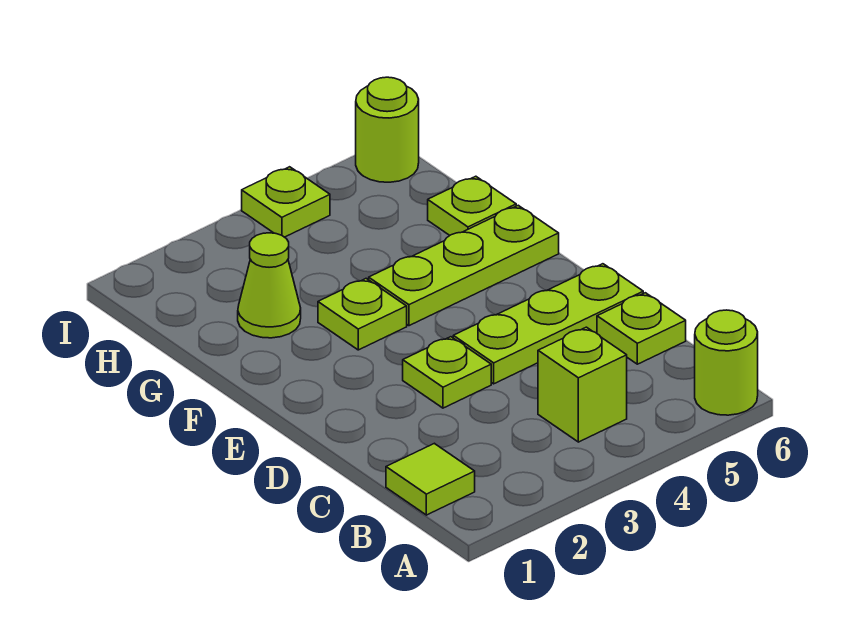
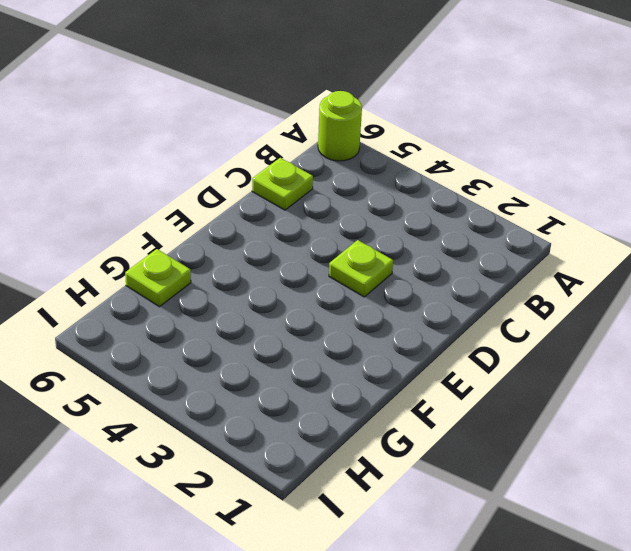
none -> lime 1x1 tile [386,443,475,515]
none -> lime 1x1 brick [538,327,627,442]
none -> lime 1x3 plate [453,264,643,384]

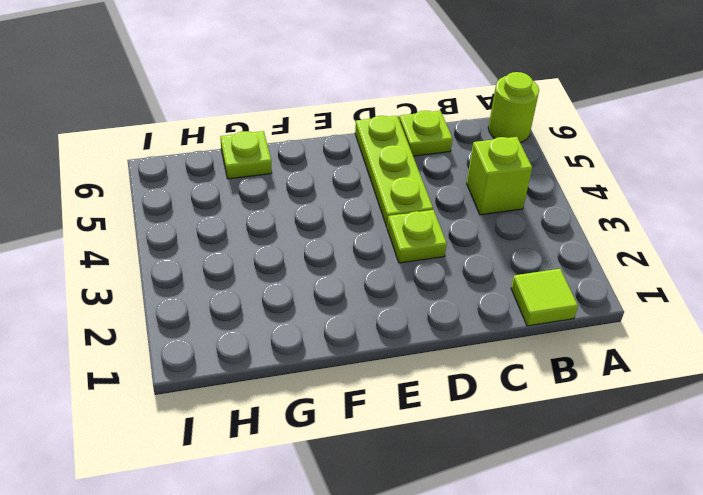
none -> lime 1x1 plate [318,279,407,350]
none -> lime 1x3 plate [369,205,559,326]
none -> lime 1x1 cone [238,233,301,338]

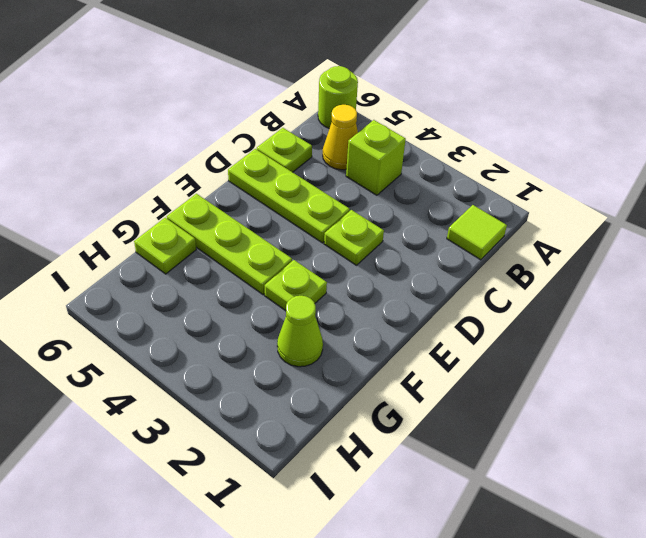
yellow 1x1 cone [323,105,358,170] -> none
none -> lime 1x1 plate [242,167,330,237]
none -> lime 1x1 round brick [356,77,419,182]

